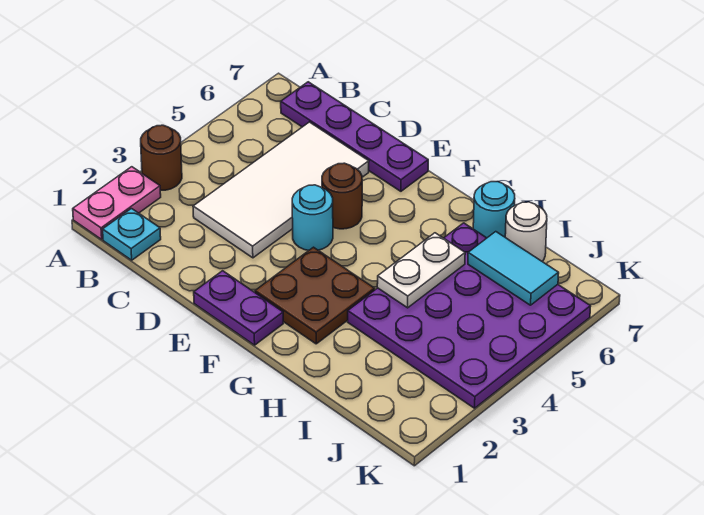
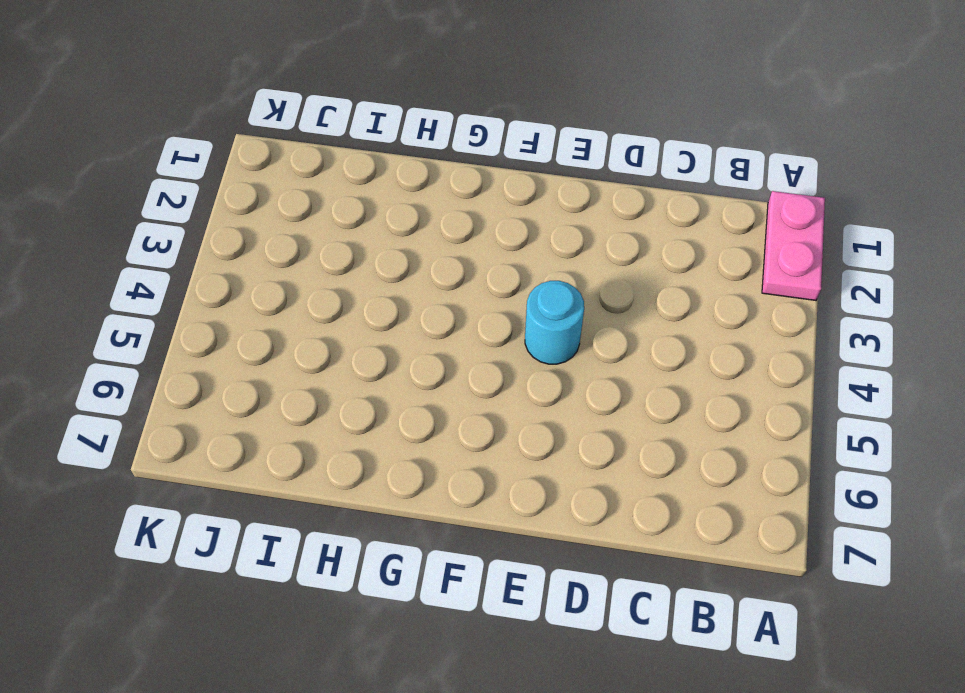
none -> brown 1x1 round brick [141,125,182,190]
none -> cyan 1x1 plate [103,209,161,260]
none -> purple 1x4 plate [281,82,428,191]

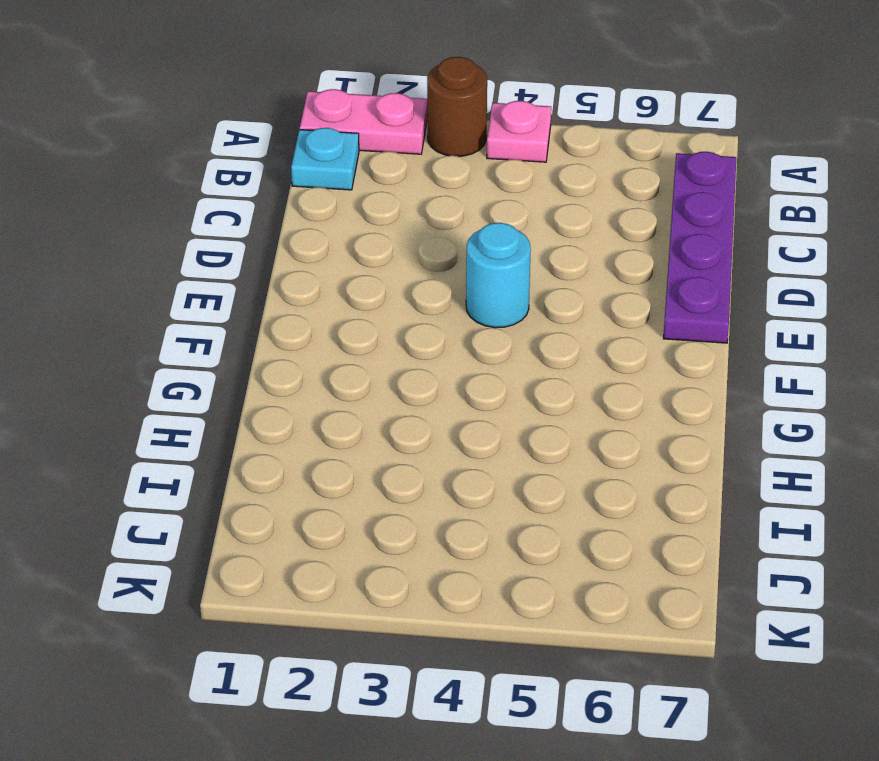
pink 1x1 plate [487,101,551,162] -> none
none -> white 2x4 tile [193,122,369,258]
none -> purple 1x2 plate [194,271,283,345]
none -> brown 1x1 round brick [322,163,362,229]

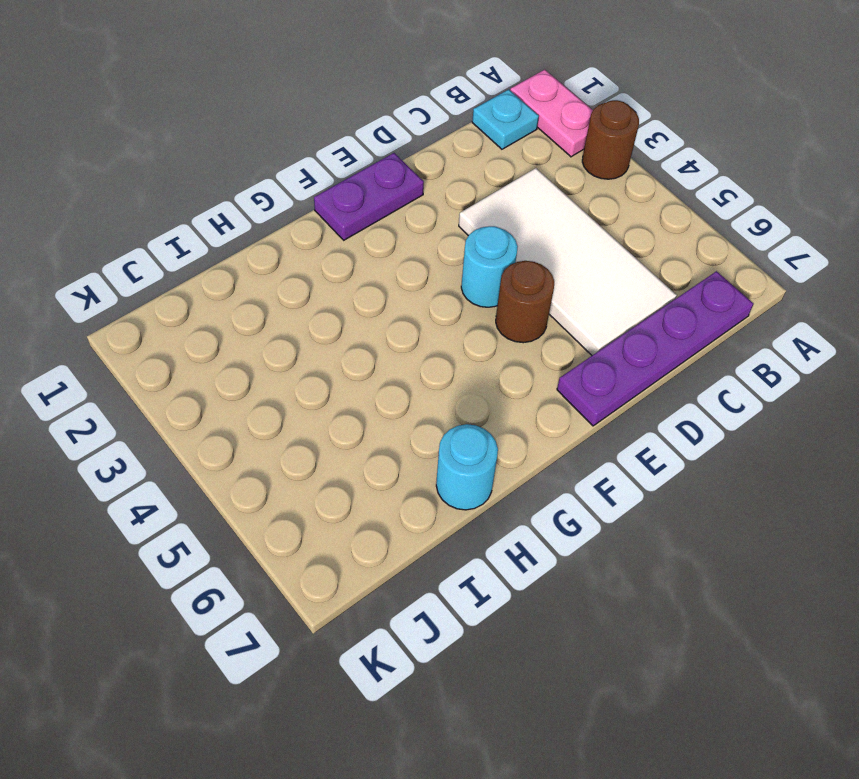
none -> brown 2x2 plate [255,247,375,344]
none -> purple 4x4 plate [348,223,591,408]
none -> white 1x1 round brick [505,202,547,261]

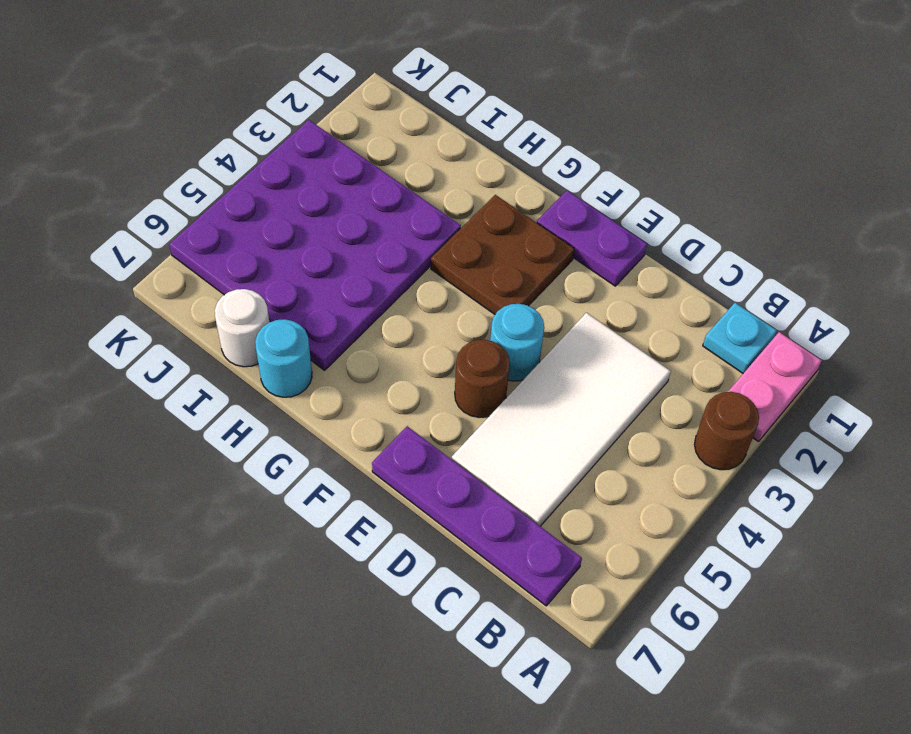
none -> white 1x2 plate [377,233,465,308]
none -> cyan 1x2 tile [468,232,559,305]

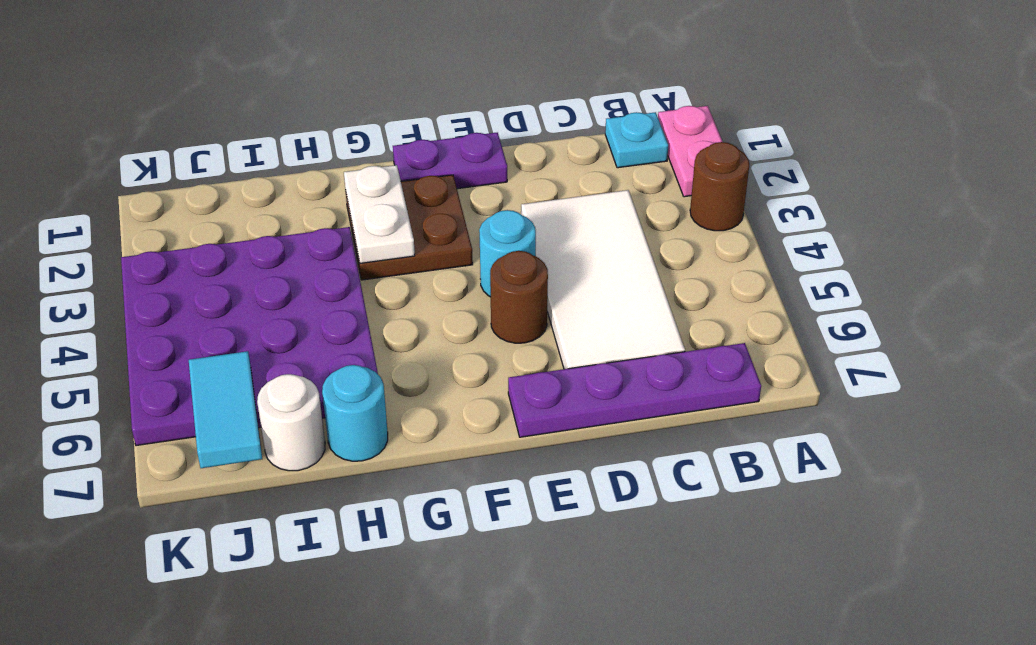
white 1x2 plate [344,165,415,263] -> white 1x2 plate moved to [377,233,465,308]
cyan 1x2 tile [189,351,262,468] -> cyan 1x2 tile turned to [468,232,559,305]

